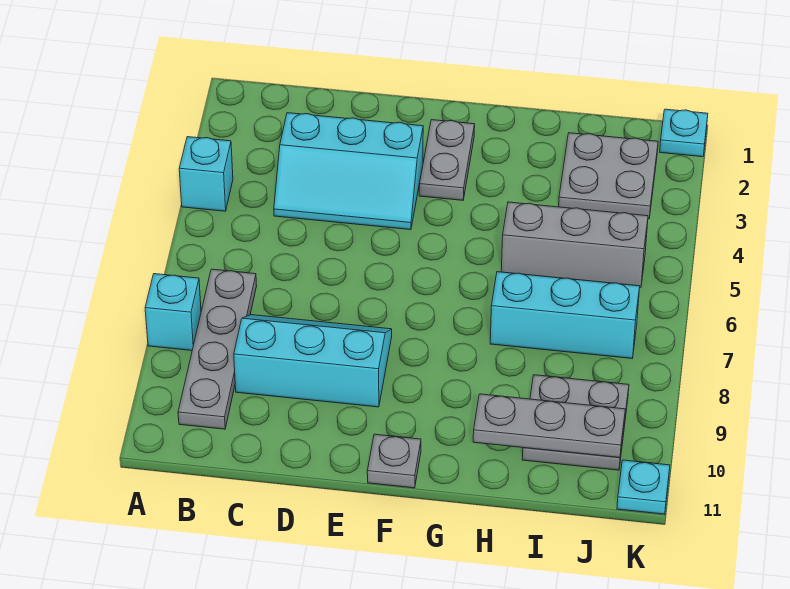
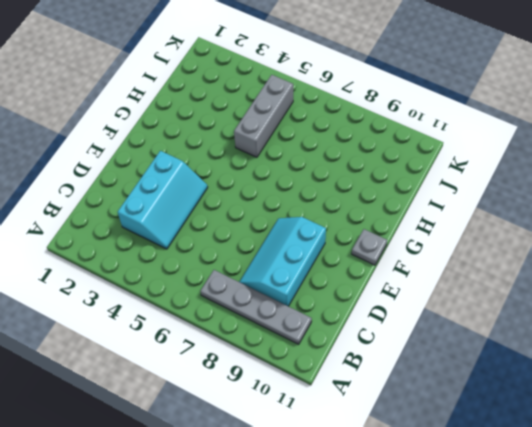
none -> cyan 1x1 brick [179,137,233,211]
none -> cyan 1x1 brick [145,274,201,351]
none -> grey 1x2 plate [419,120,475,200]

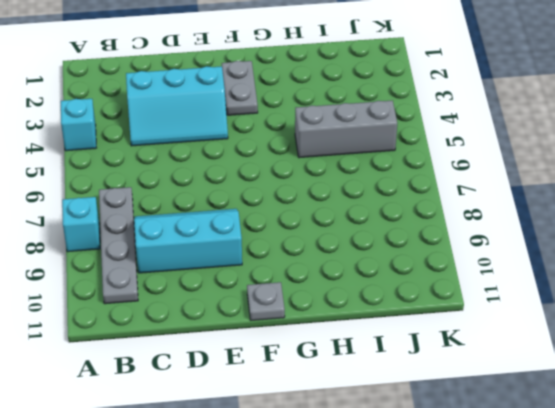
none -> cyan 1x3 brick [490,272,640,358]
none -> grey 2x2 plate [559,133,658,219]
none -> grey 2x2 plate [522,375,629,470]

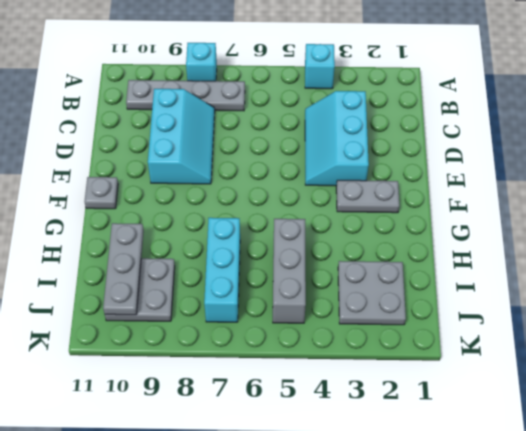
none -> cyan 1x1 plate [660,109,708,157]
none -> cyan 1x1 plate [617,460,670,514]

